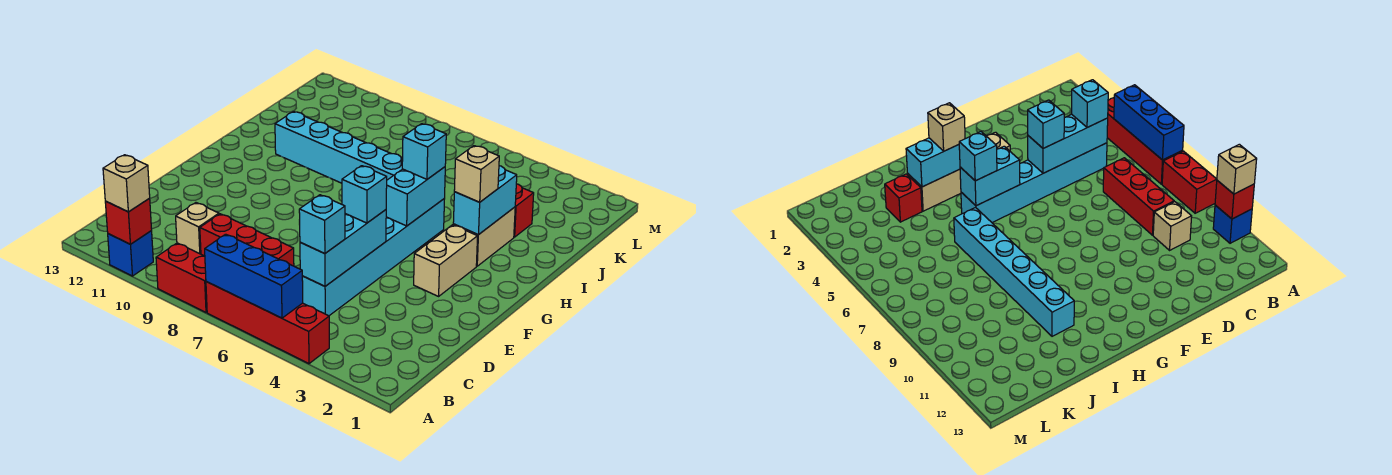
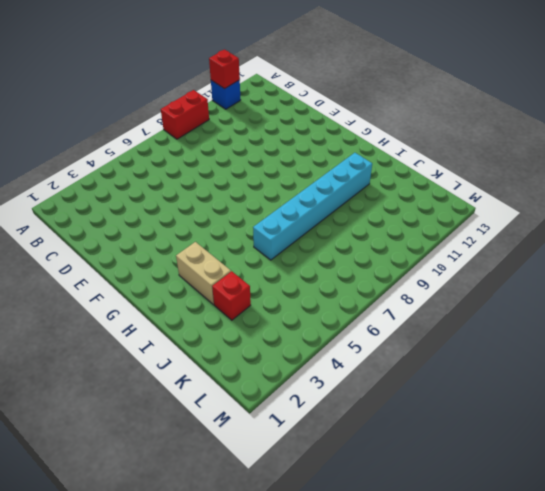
none -> red 1x4 brick [206,282,329,364]
none -> cyan 1x6 brick [302,199,444,316]
none -> red 1x3 brick [200,214,294,266]

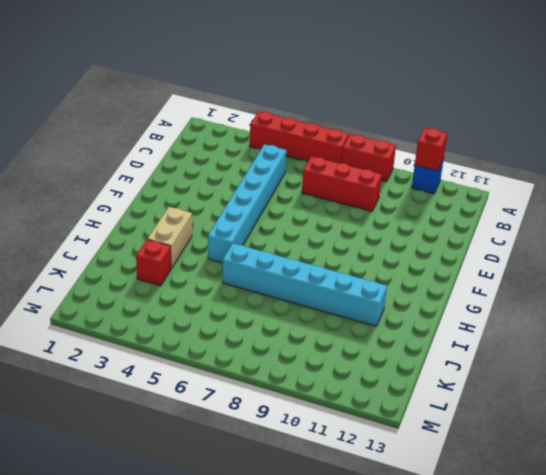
none -> tan 1x1 brick [176,203,219,254]
none -> tan 1x2 brick [414,225,478,296]
none -> blue 1x3 brick [205,234,303,318]

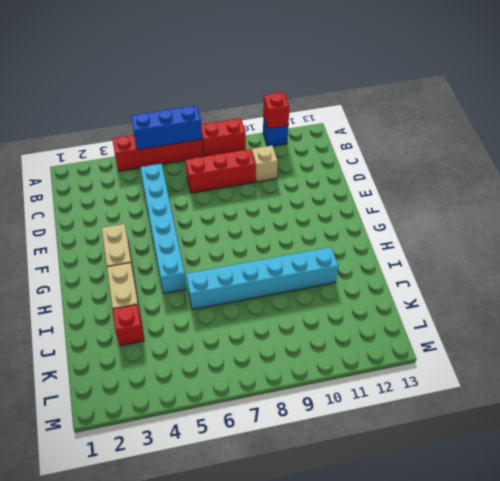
none -> cyan 1x3 brick [300,210,386,286]
none -> cyan 1x2 brick [386,167,445,226]
none -> cyan 1x2 brick [453,166,517,235]

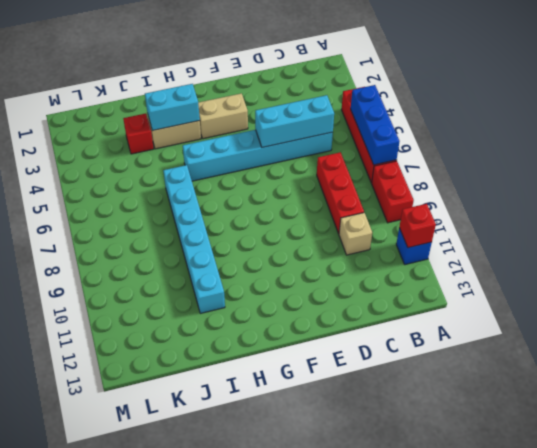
none -> cyan 1x2 brick [386,167,445,226]
none -> tan 1x1 brick [103,155,150,212]
none -> cyan 1x1 brick [299,195,345,254]

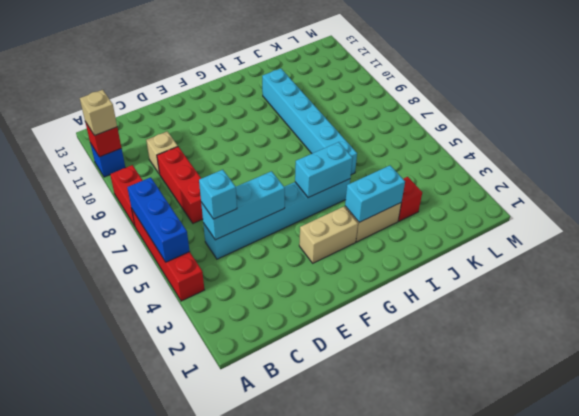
none -> cyan 1x1 brick [342,166,387,223]
none -> tan 1x1 brick [454,146,499,202]
none -> cyan 1x1 brick [402,124,446,179]

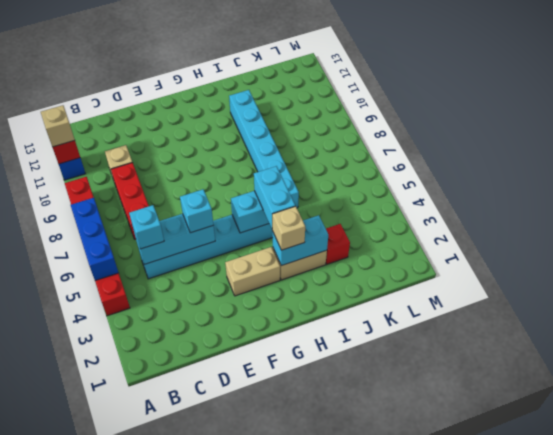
cyan 1x2 brick [254,166,295,228] -> cyan 1x1 brick [402,124,446,179]

